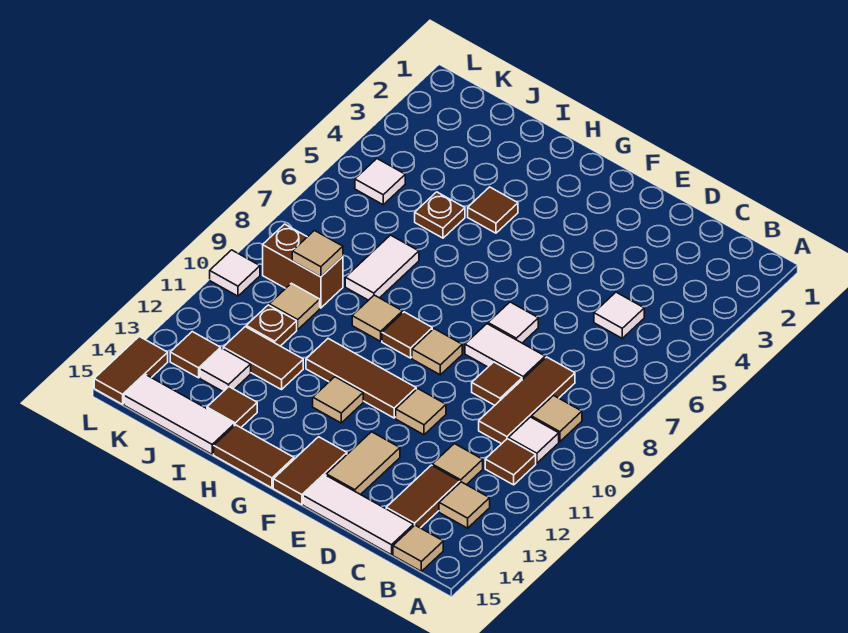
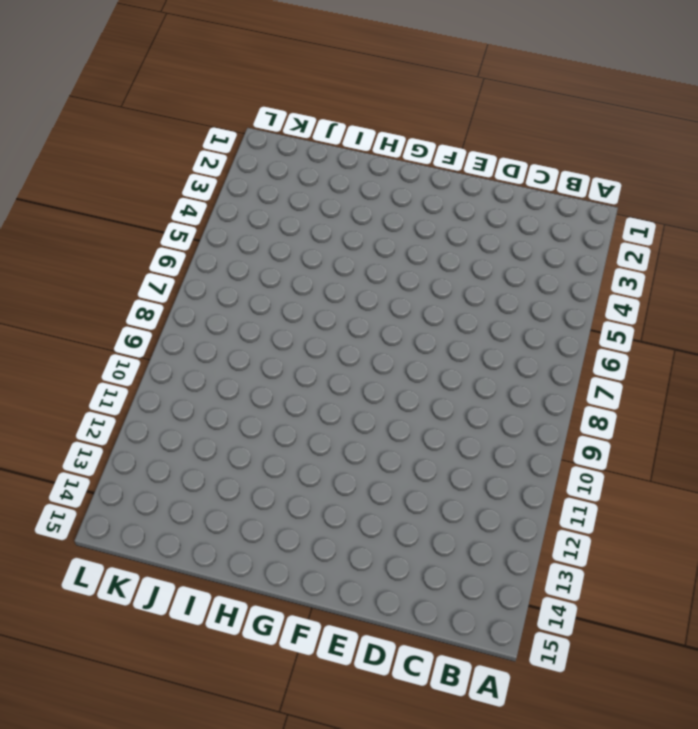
none -> tan 1x1 tile [531,395,582,442]
none -> white 1x1 tile [508,417,559,463]
none -> brown 1x1 tile [485,439,536,485]
none -> tan 1x1 tile [439,482,490,528]

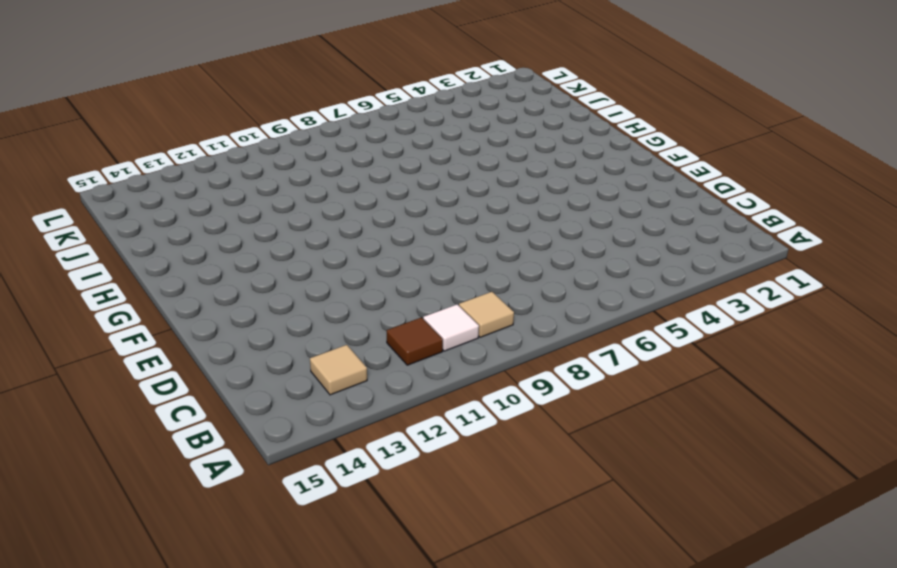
none -> tan 1x1 tile [393,525,443,571]
none -> white 1x1 tile [594,292,644,338]
none -> brown 1x3 tile [479,357,575,444]
none -> tan 1x1 tile [432,444,483,485]

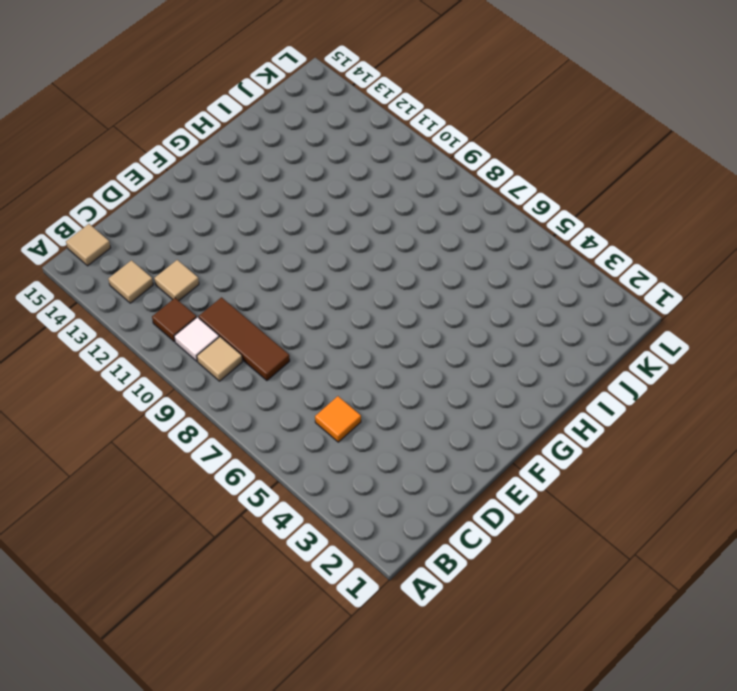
orange 1x1 tile [315,396,361,442] -> white 1x1 tile [594,292,644,338]
none -> brown 1x2 tile [386,465,460,528]
none -> white 1x3 tile [303,475,414,555]
none -> white 1x2 tile [465,324,545,380]
none -> brown 1x1 tile [472,362,522,405]

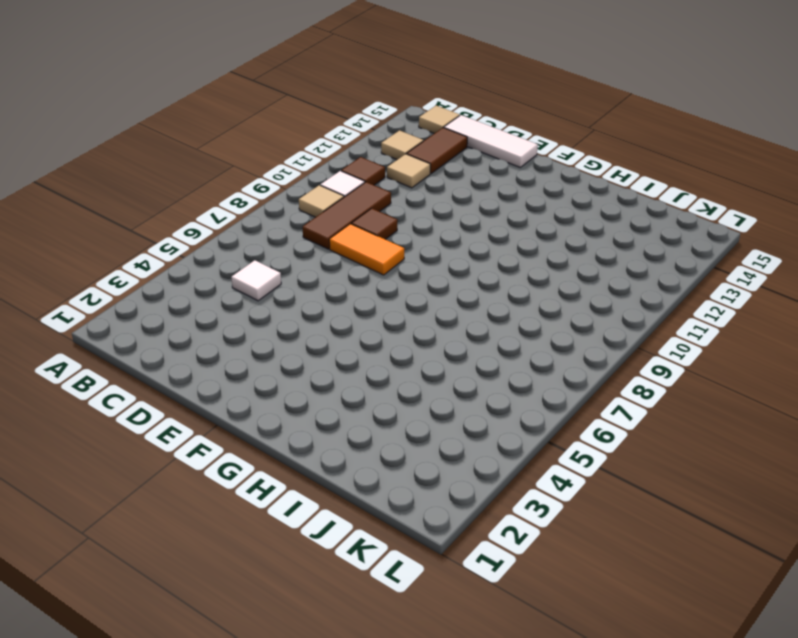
orange 1x2 tile [329,224,404,275] -> white 1x2 tile [465,324,545,380]
none -> white 1x1 tile [488,302,538,343]
none -> tan 1x1 tile [396,389,446,435]
none -> tan 1x2 tile [326,432,400,495]
none -> tan 1x1 tile [412,329,462,375]

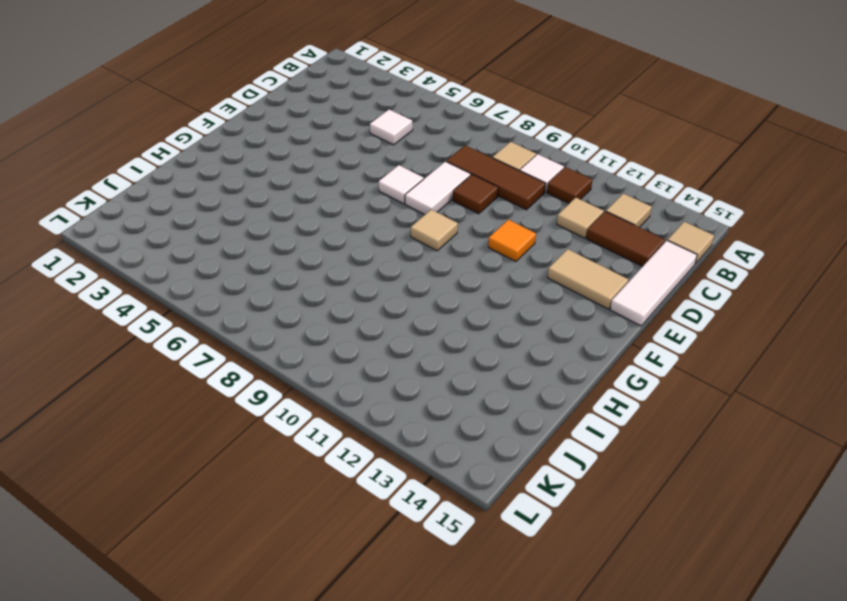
orange 1x1 tile [488,220,536,262] -> tan 1x1 tile [396,389,446,435]
none -> brown 1x3 tile [306,339,416,418]
none -> brown 1x2 tile [273,437,347,505]
none -> brown 1x1 tile [382,312,432,358]
none -> tan 1x1 tile [313,377,363,423]

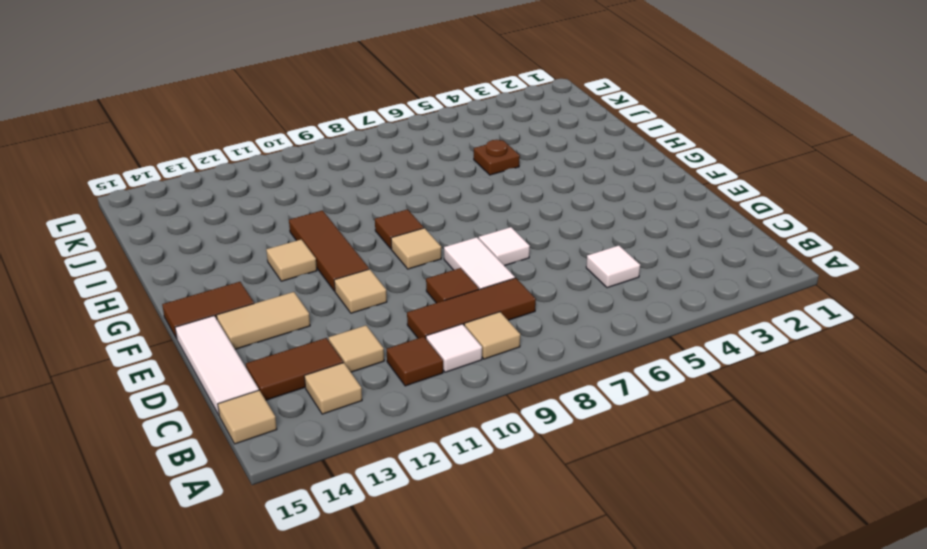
none -> brown 1x2 tile [214,425,294,488]
none -> brown 1x1 tile [468,187,518,233]
none -> tan 1x1 tile [352,295,403,341]
none -> white 1x2 tile [345,235,419,300]

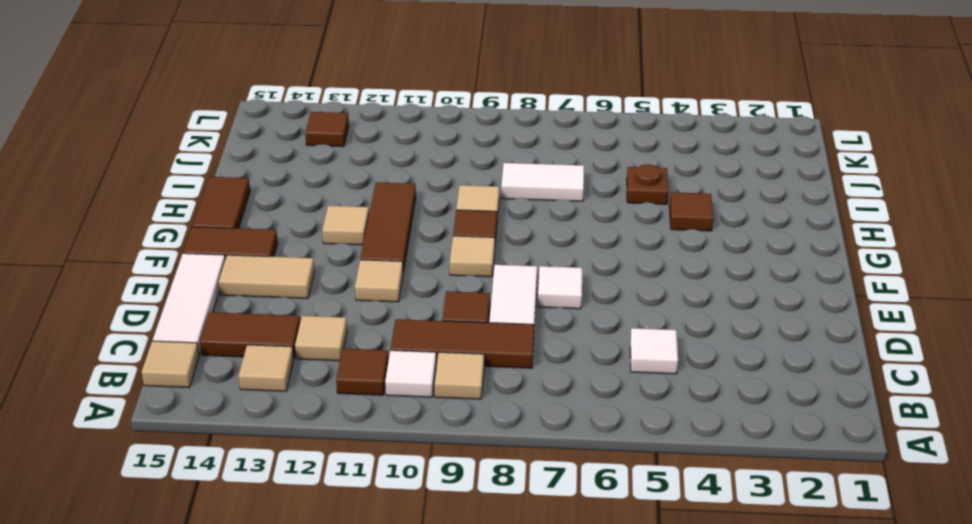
none -> brown 1x2 tile [223,327,303,390]
none -> brown 1x1 tile [207,387,257,428]
none -> white 1x3 tile [124,375,234,454]
none -> brown 1x2 brick [263,224,343,308]

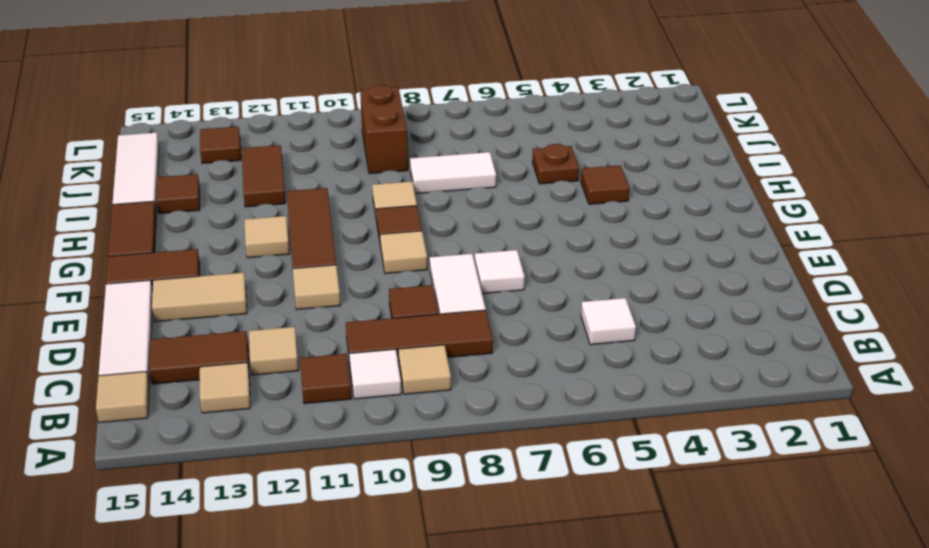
none -> tan 1x1 tile [269,283,320,329]
none -> brown 1x1 plate [246,305,297,346]
none -> white 1x1 tile [200,348,251,392]
none -> white 1x1 tile [355,159,405,205]

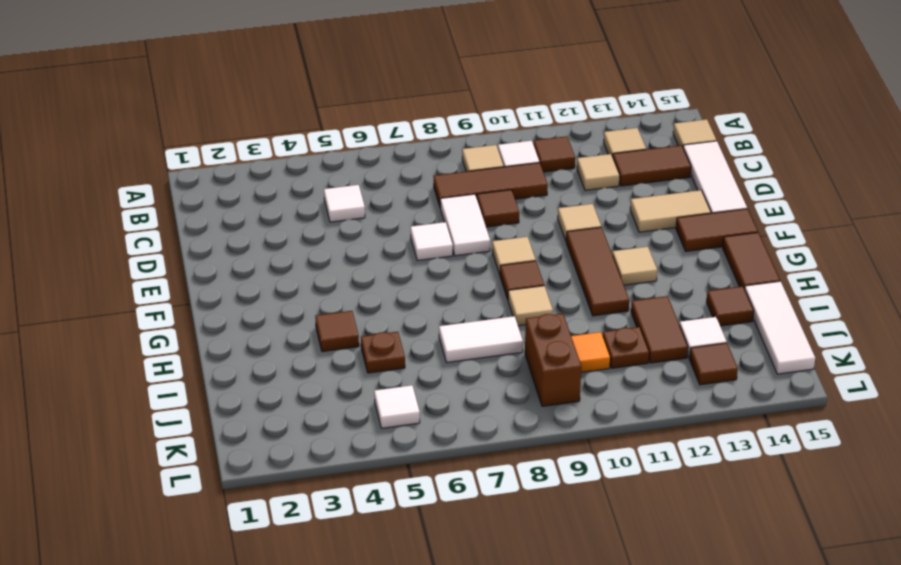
orange 1x1 tile [571,332,610,372] -> tan 1x1 tile [269,283,320,329]
none -> white 1x1 tile [210,250,260,296]
none -> brown 1x2 tile [94,336,168,404]
none -> tan 1x1 tile [292,231,343,277]

